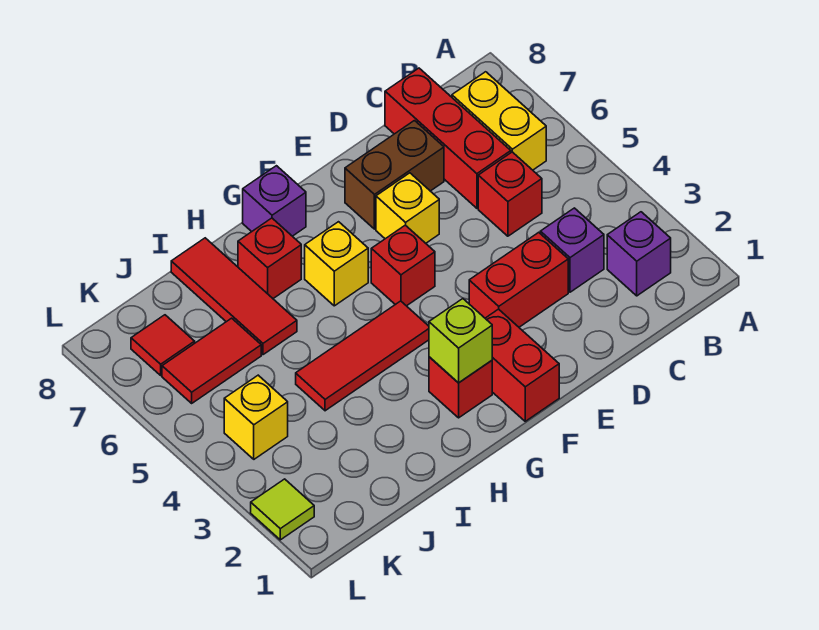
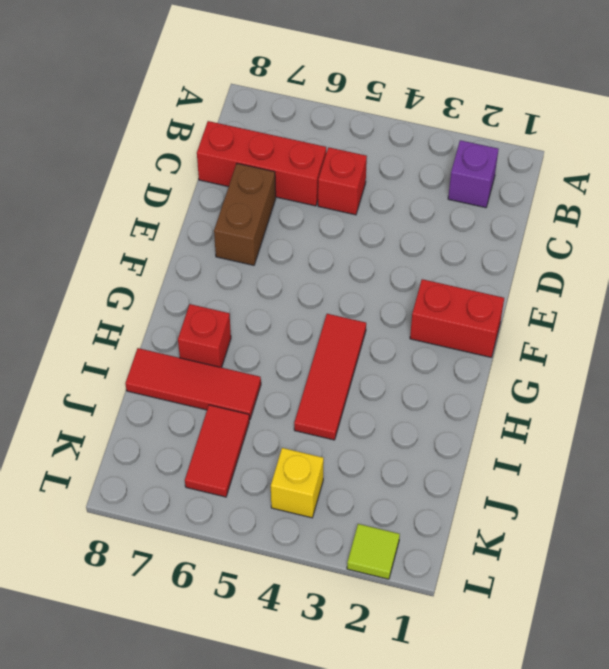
none -> yellow 1x2 brick [452,72,546,170]
none -> purple 1x1 brick [540,208,604,292]
none -> red 1x2 brick [469,232,568,327]

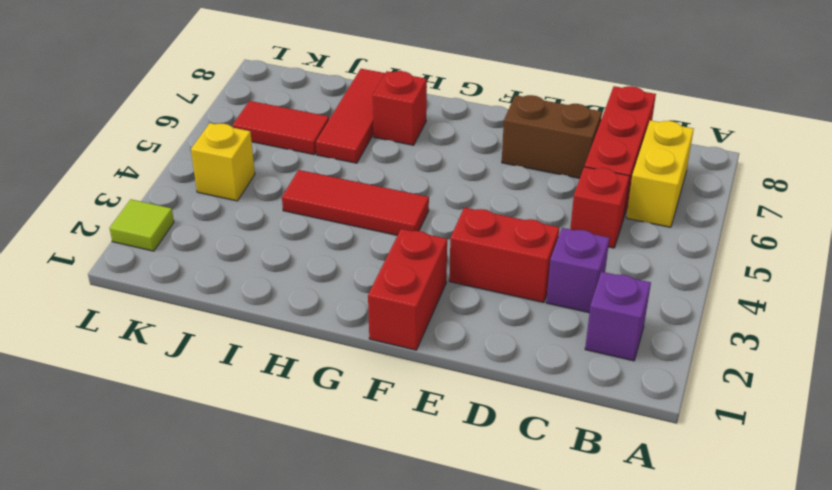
none -> yellow 1x1 brick [376,173,439,243]
none -> red 1x1 brick [371,225,435,306]
none -> red 1x1 brick [429,357,492,418]

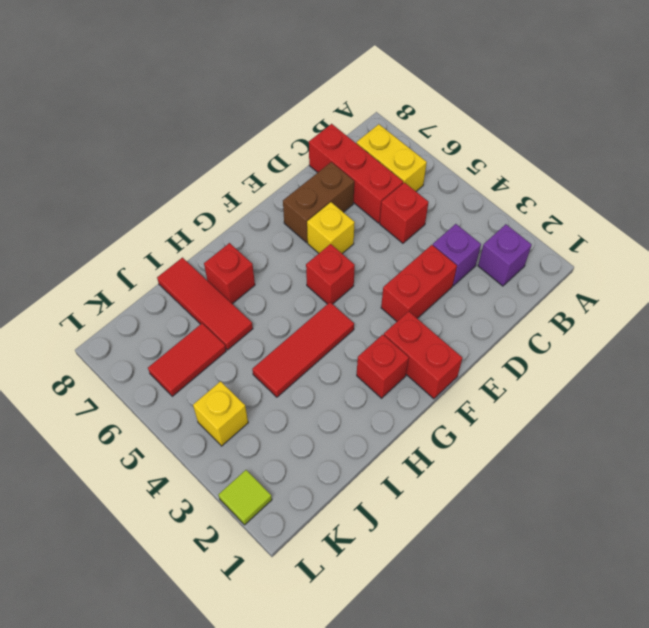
none -> yellow 1x1 brick [305,222,368,306]
none -> purple 1x1 brick [243,166,306,236]
none -> red 1x1 tile [131,315,195,375]

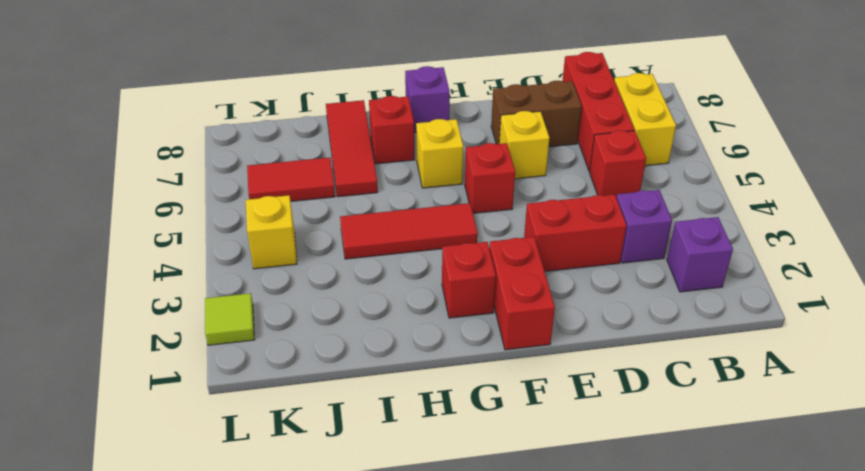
none -> red 1x1 tile [131,315,195,375]
none -> lime 1x1 brick [429,299,492,383]

